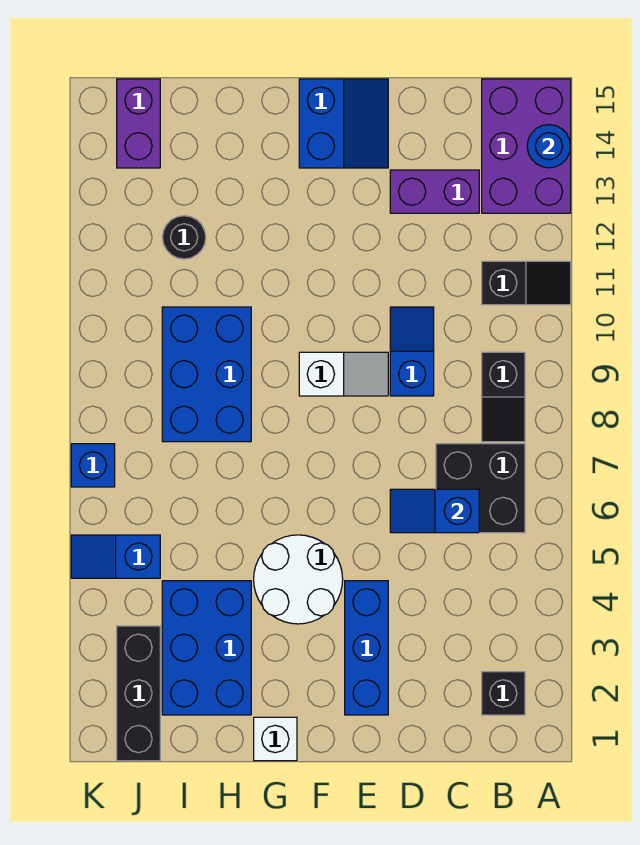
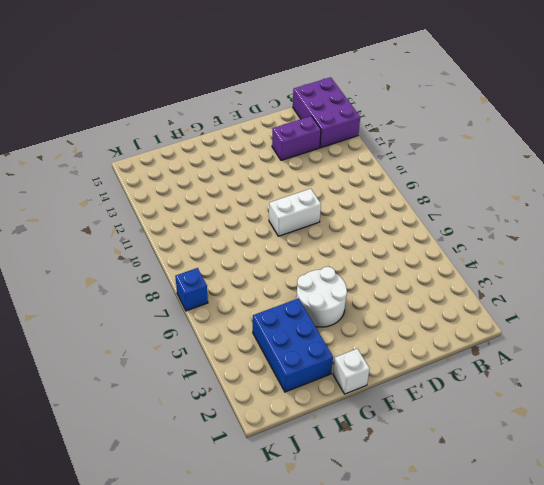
white 1x2 brick [269,189,321,236] -> white 1x2 slope [299,352,388,396]
none -> black 1x2 slope [482,261,571,305]
none -> black 1x1 brick [482,672,525,715]
none -> black 2x2 brick [436,444,525,533]

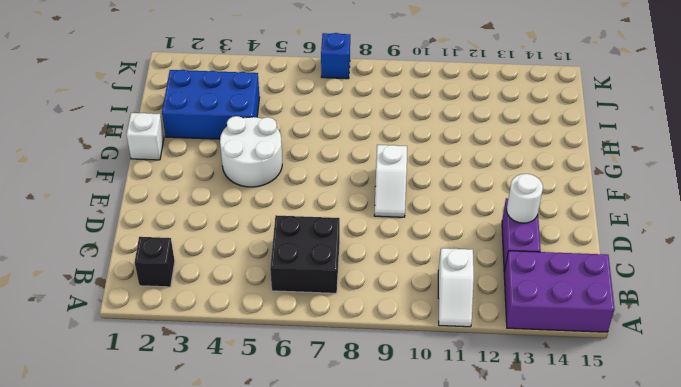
white 1x2 slope [438,248,474,327] -> black 1x2 slope [482,261,571,305]
white 1x1 round brick [507,174,543,223] -> none
none -> black 1x2 slope [482,352,525,442]
none -> blue 1x2 slope [390,307,434,396]
none -> blue 1x3 brick [345,581,388,715]

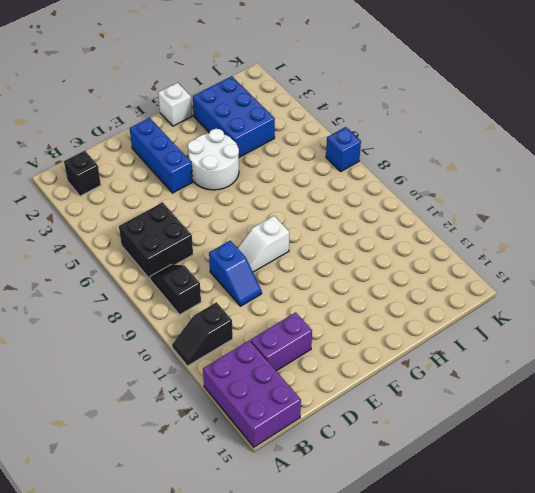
none -> blue 2x2 slope [299,79,388,168]
none -> blue 2x3 brick [162,307,251,442]
none -> black 1x1 round brick [162,216,206,259]

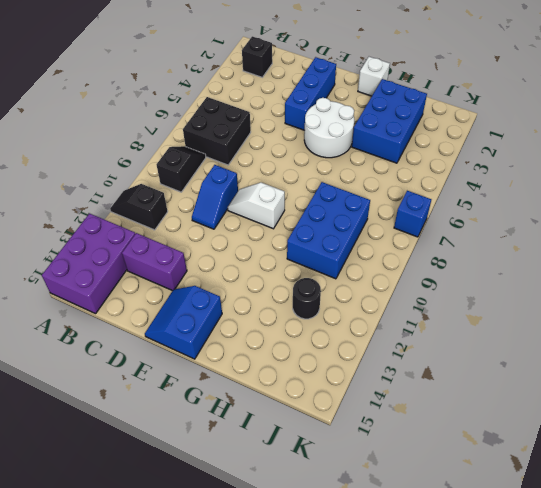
none -> black 1x3 brick [117,626,160,761]
none -> blue 1x2 slope [71,535,160,578]
none -> purple 1x2 brick [117,79,160,168]

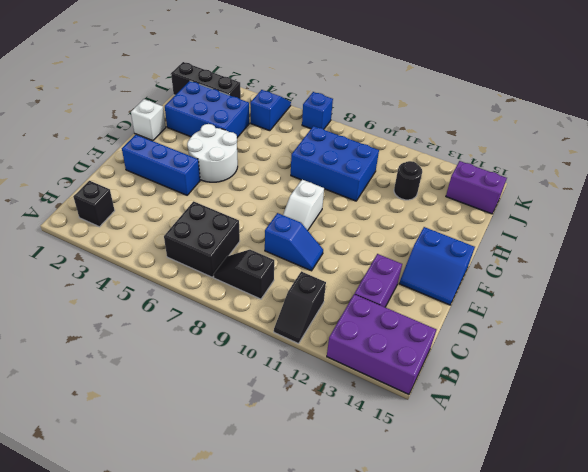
none -> blue 1x1 round brick [527,125,571,168]
none -> blue 1x2 slope [390,489,479,533]

